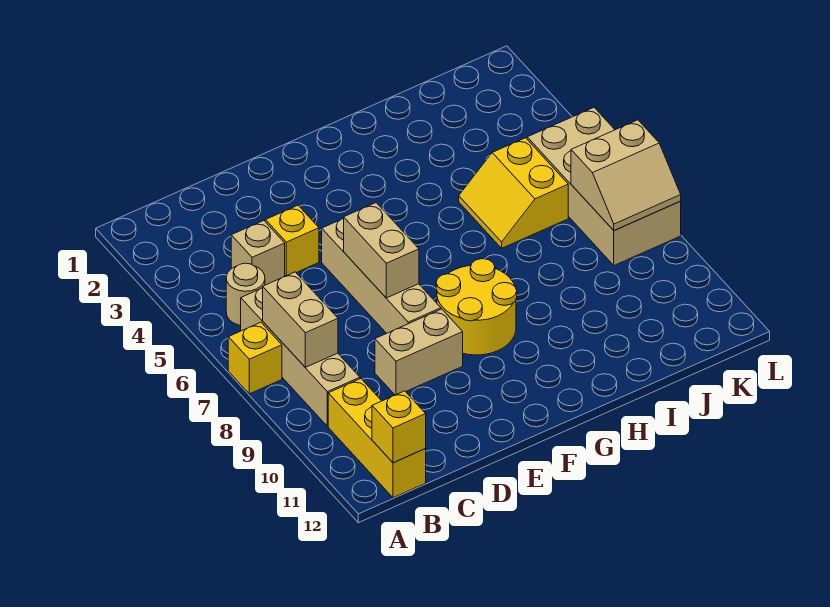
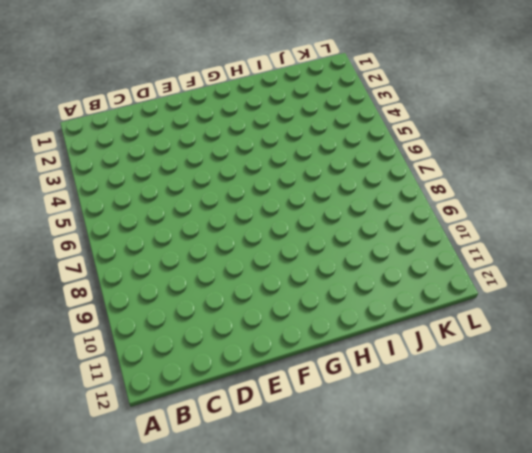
none -> yellow 1x1 brick [228,322,282,394]
none -> tan 1x1 round brick [226,263,265,325]
none -> tan 1x4 brick [241,288,360,426]

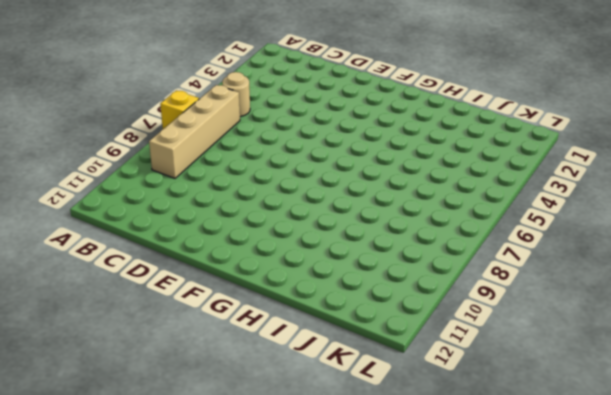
none -> yellow 1x3 brick [328,379,426,498]
none -> tan 1x1 brick [231,221,285,285]
none -> yellow 1x1 brick [266,205,319,276]

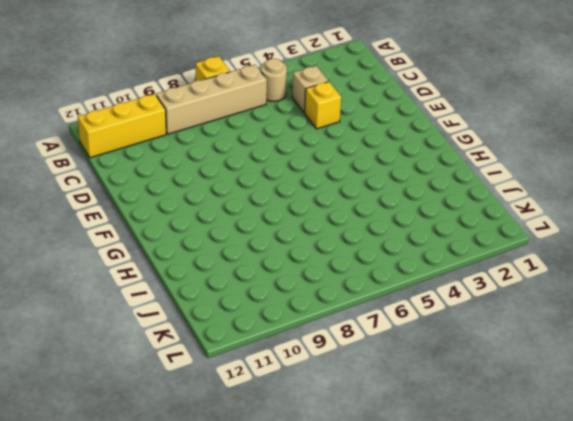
none -> tan 1x2 brick [375,309,463,395]
none -> tan 1x4 brick [322,219,441,333]
none -> yellow 2x2 round brick [436,259,517,355]

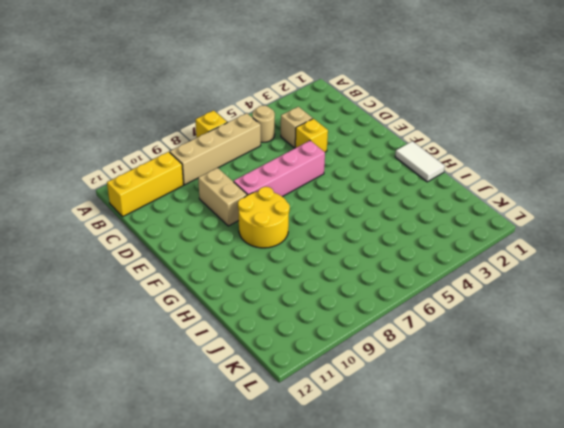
pink 1x4 brick [234,141,325,197] -> tan 1x4 brick [322,219,441,333]
white 1x2 tile [395,141,445,182] -> none
none -> yellow 2x2 slope [459,138,568,248]
none -> tan 2x4 brick [527,108,681,265]
none -> tan 1x2 brick [263,272,338,367]

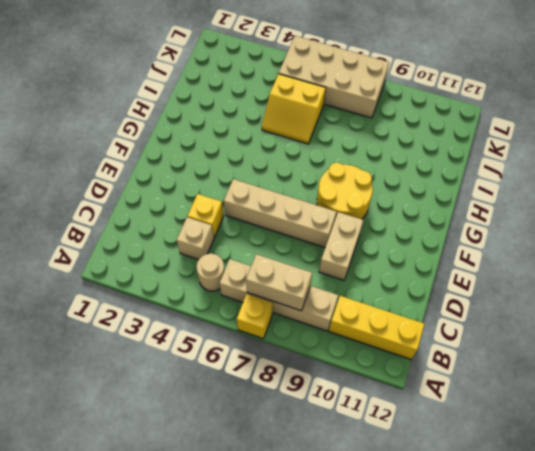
none -> yellow 1x1 brick [372,391,426,463]
none -> tan 1x2 brick [344,203,419,298]
none -> tan 2x2 slope [571,120,681,231]

